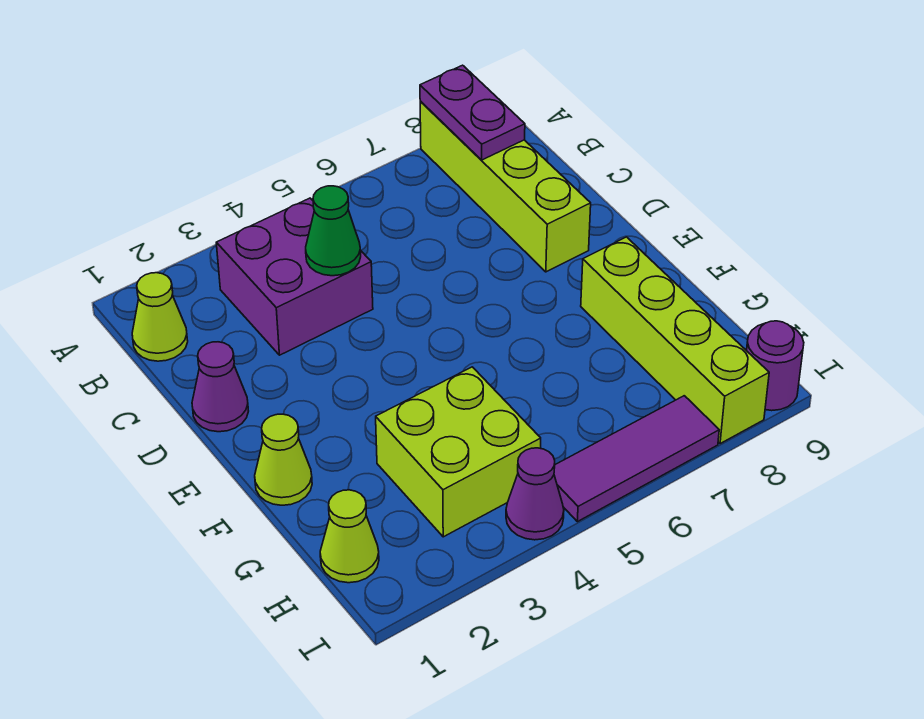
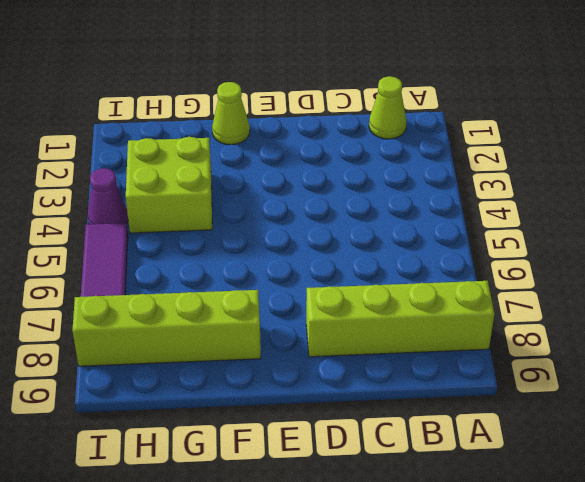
none -> purple 2x2 brick [216,198,373,355]
none -> purple 1x1 cone [192,342,248,432]
none -> lime 1x1 cone [320,490,379,583]

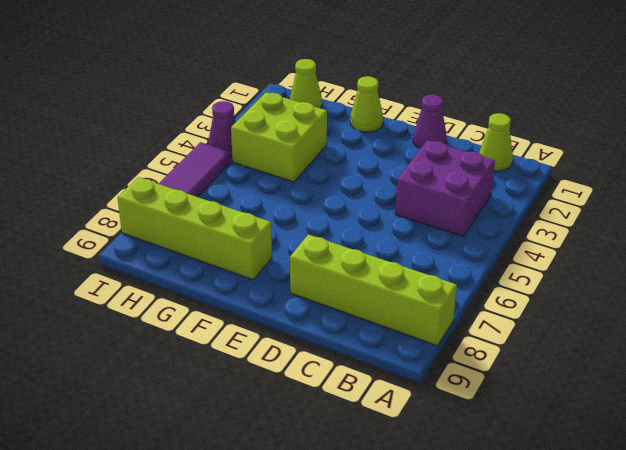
none -> purple 1x1 round brick [747,321,804,411]
none -> purple 1x2 plate [420,65,525,160]
none -> green 1x1 cone [306,186,361,276]

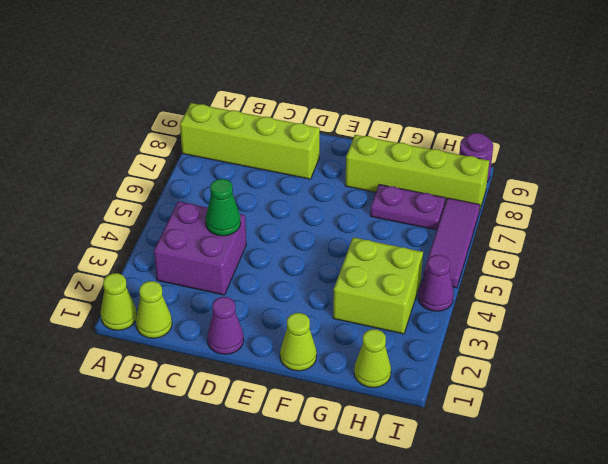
lime 1x1 cone [101,273,137,330] -> none
purple 1x2 plate [370,184,445,230] -> purple 1x2 plate moved to [420,65,525,160]

